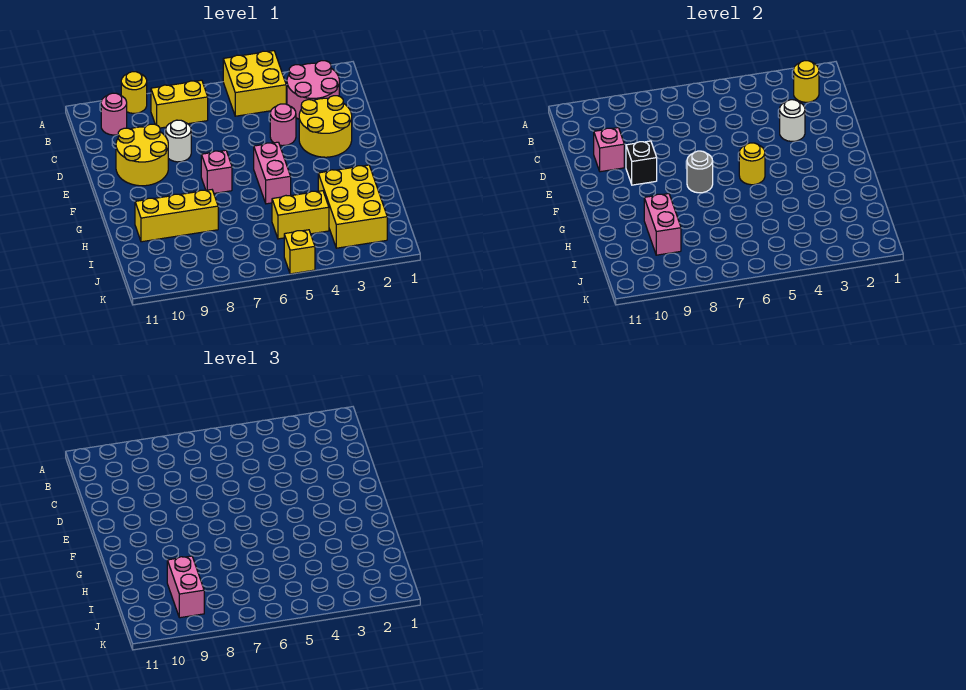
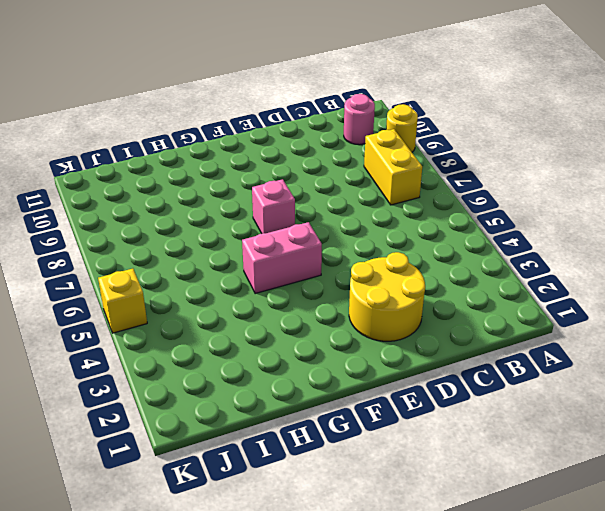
none -> yellow 2x2 brick [223,51,286,116]
none -> pink 2x2 round brick [287,61,339,119]
none -> pink 1x1 round brick [270,104,296,146]

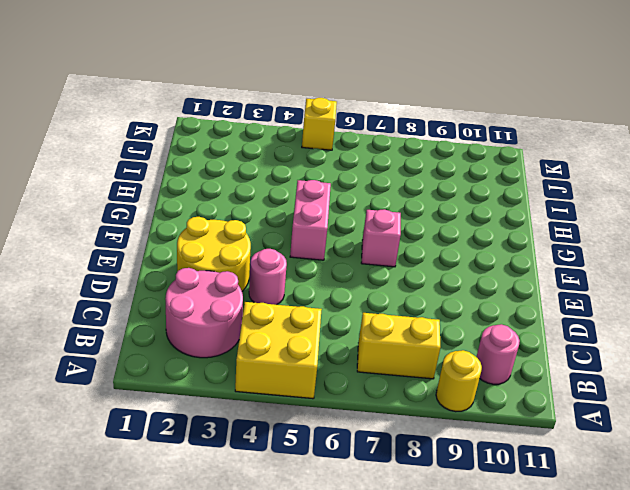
none -> white 1x1 round brick [166,120,191,162]
none -> yellow 2x2 round brick [116,124,168,186]
none -> yellow 2x3 brick [318,165,387,248]

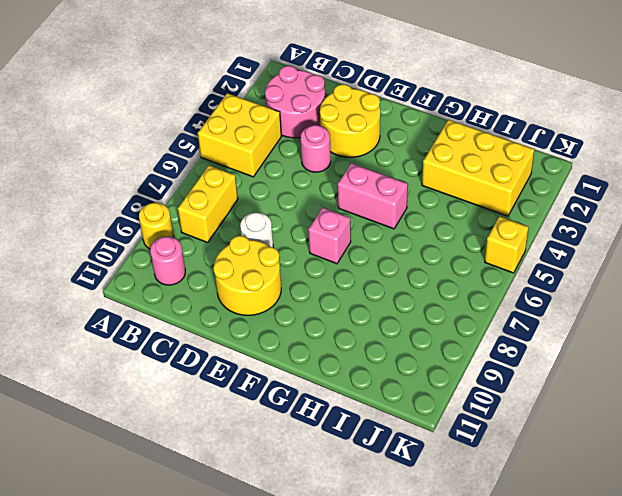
none -> yellow 1x3 brick [135,190,218,242]
none -> yellow 1x2 brick [272,191,329,239]
none -> yellow 1x1 round brick [794,61,819,102]

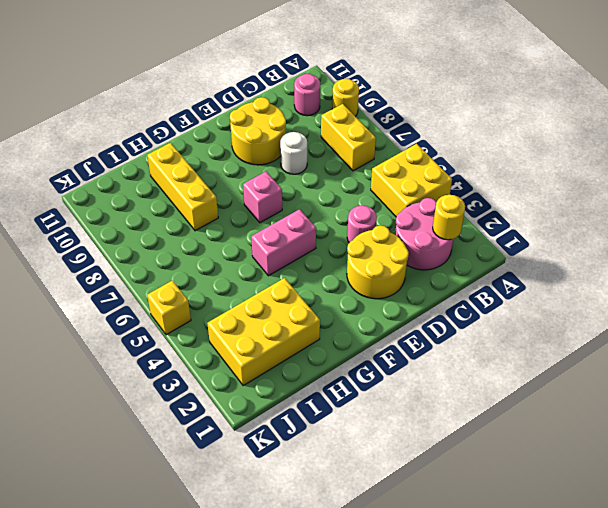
none -> yellow 1x2 brick [272,191,329,239]
none -> white 1x1 round brick [780,100,805,141]
none -> pink 1x1 brick [594,128,624,172]

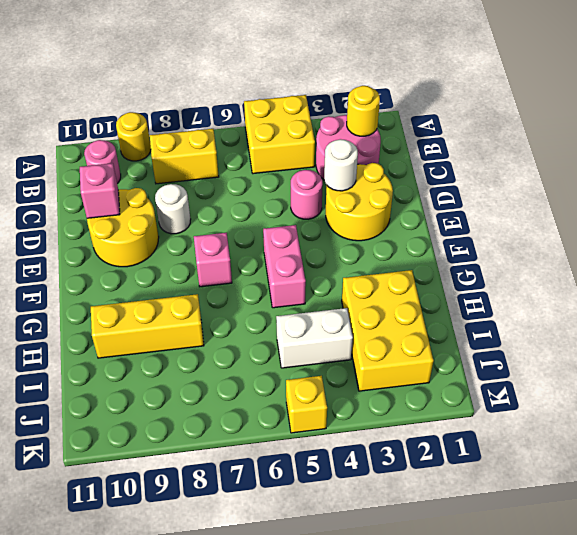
white 1x2 brick [276,308,353,368] -> yellow 1x2 brick [272,191,329,239]
none -> black 1x1 brick [626,141,657,185]
none -> yellow 1x1 round brick [739,143,765,185]
none -> grey 1x1 round brick [687,151,713,193]

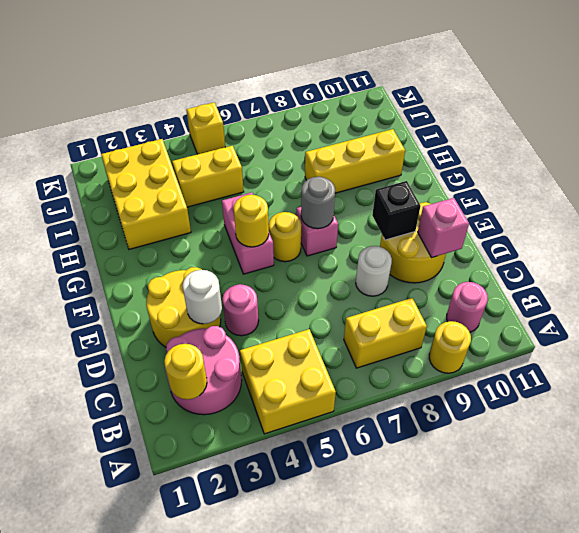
yellow 1x1 round brick [269,212,301,262] -> none
none -> pink 1x2 brick [644,194,681,255]
none -> pink 1x2 brick [167,556,204,618]

